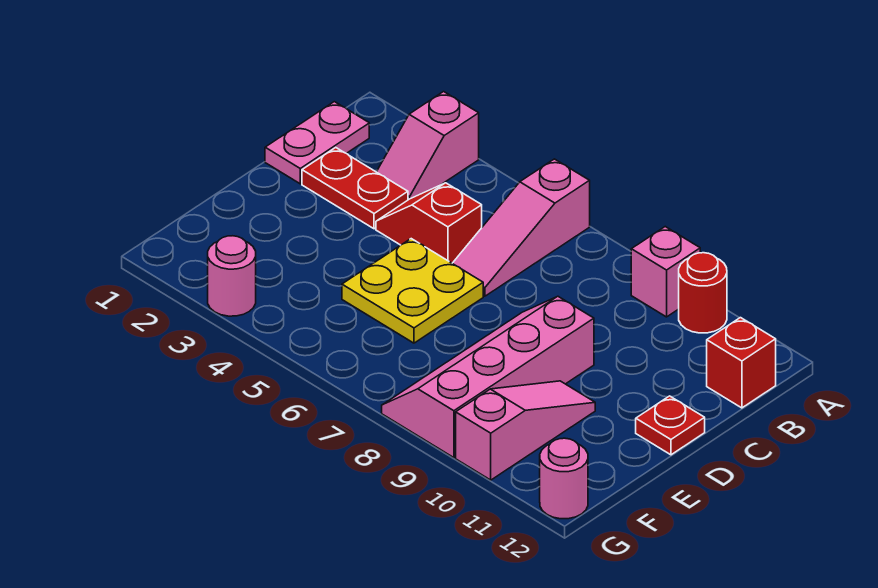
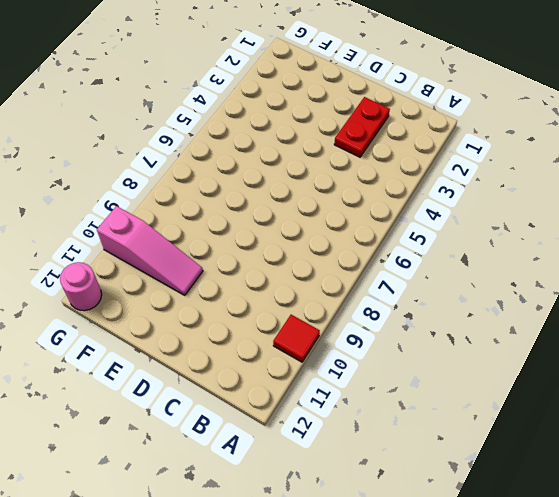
red 1x1 tile [273,315,320,362] -> red 1x1 round brick [679,253,727,333]
none -> pink 1x2 slope [377,92,479,200]
none -> pink 1x3 slope [452,159,590,296]
none -> pink 1x1 brick [631,227,700,317]

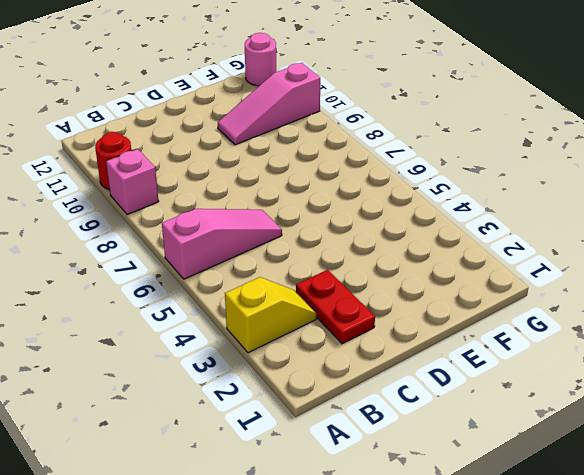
yellow 1x2 slope [225,277,316,353] -> pink 1x2 slope [377,92,479,200]
none -> pink 1x2 plate [265,102,369,184]
none -> red 1x1 brick [707,318,776,408]
none -> red 1x2 slope [376,183,482,263]

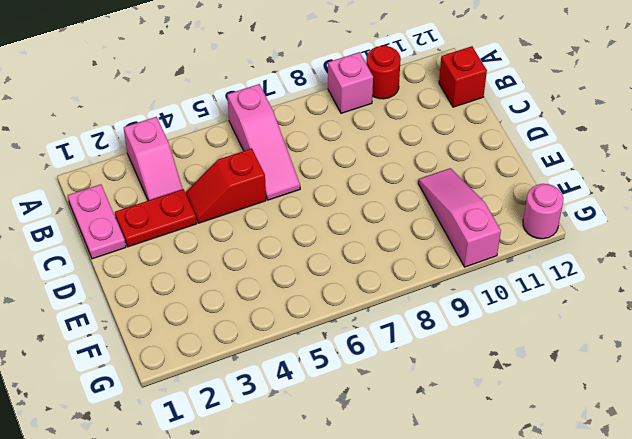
none -> yellow 2x2 plate [342,239,483,343]
none -> pink 2x4 slope [382,296,594,458]
none -> red 1x1 plate [636,396,705,455]

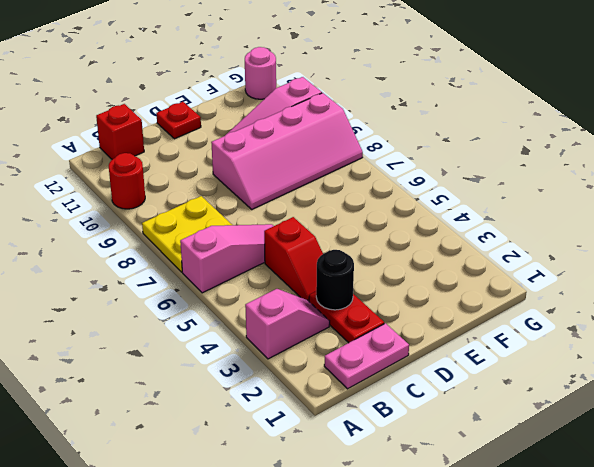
yellow 2x2 plate [142,196,232,272] -> yellow 2x2 plate moved to [342,239,483,343]
black 1x1 round brick [316,250,354,310] -> none
none -> pink 1x1 brick [631,227,700,317]
none -> pink 1x1 round brick [208,236,256,316]

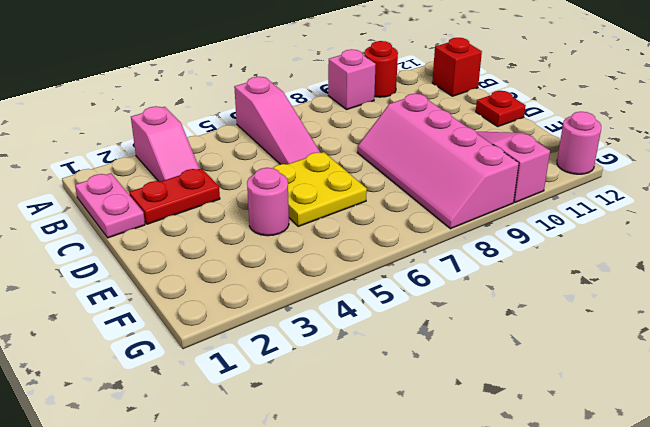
pink 1x1 round brick [247,168,289,236] -> pink 1x1 round brick moved to [208,236,256,316]
none -> red 1x2 slope [376,183,482,263]

